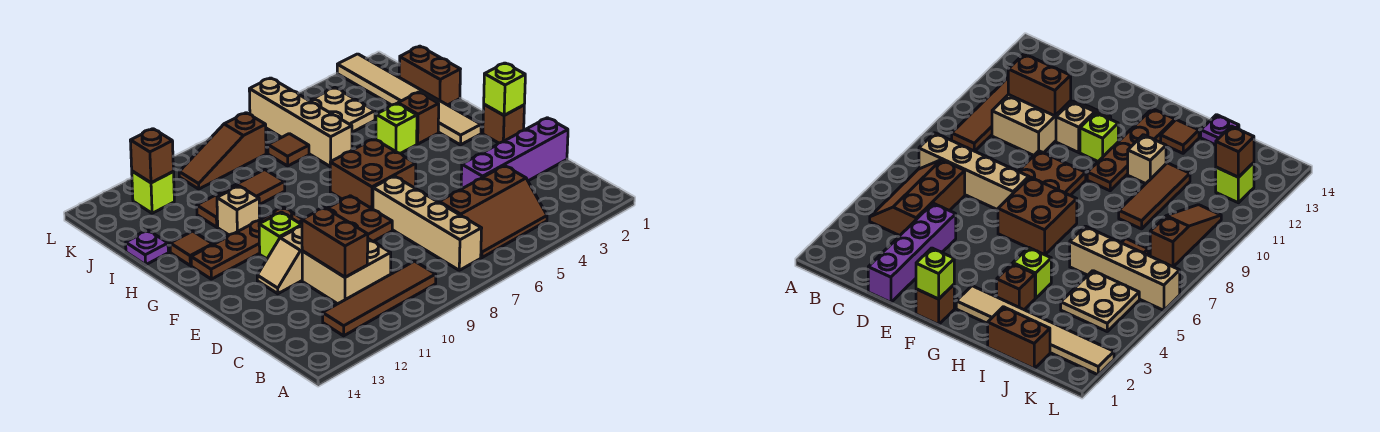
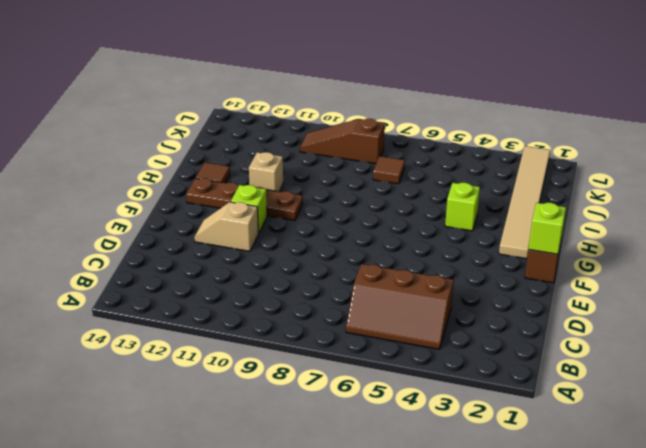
none -> tan 1x4 brick [373,176,482,270]
none -> brown 1x4 tile [323,261,436,336]
none -> tan 2x2 brick [302,239,391,304]

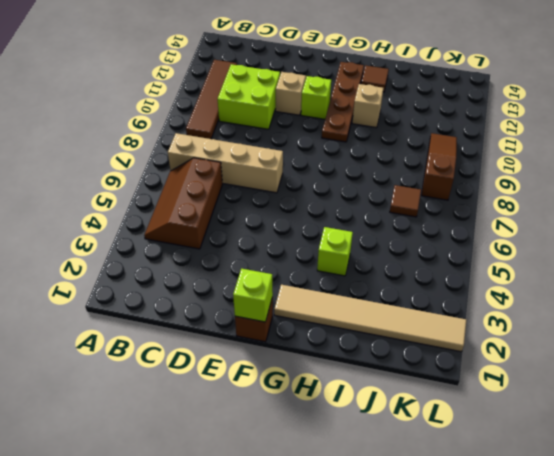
lime 2x2 brick [218,64,280,129] -> tan 2x2 brick [302,239,391,304]
none -> purple 1x4 brick [461,118,568,189]
none -> brown 2x2 plate [327,196,392,242]
none -> brown 2x2 brick [330,139,416,209]

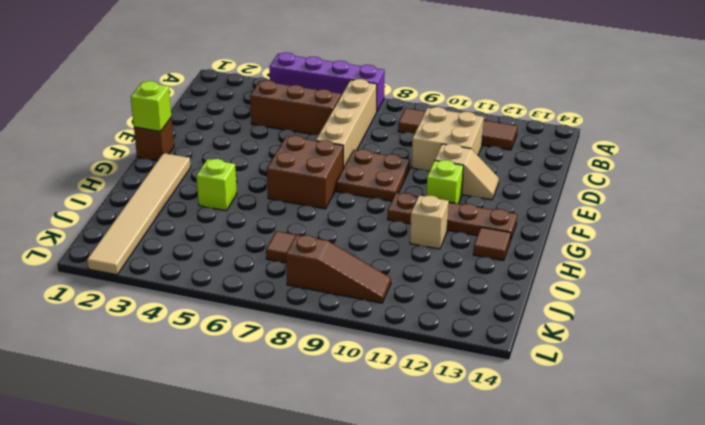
purple 1x4 brick [269,52,385,111] -> purple 1x4 brick moved to [461,118,568,189]
none -> brown 1x1 brick [398,92,439,144]
none -> brown 1x2 brick [399,46,460,105]
none -> tan 1x4 brick [249,78,352,166]

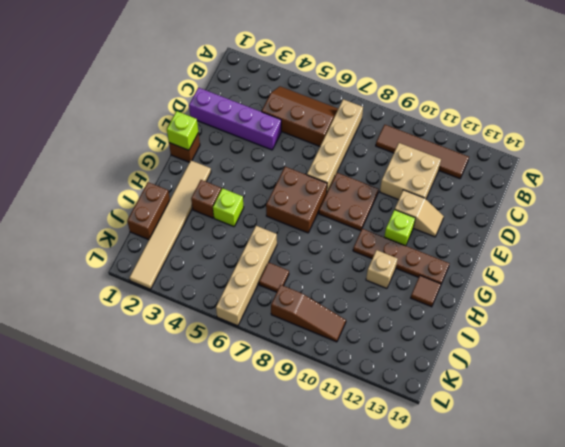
none -> brown 1x3 tile [197,170,285,227]
none -> purple 1x1 plate [126,230,168,265]
none -> tan 2x2 plate [309,88,375,132]

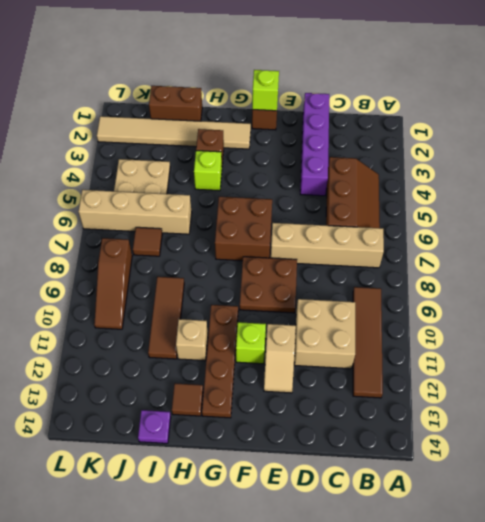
none -> lime 1x1 brick [132,171,174,213]
none -> brown 1x2 brick [302,207,368,277]
none -> brown 1x1 brick [130,129,173,183]

